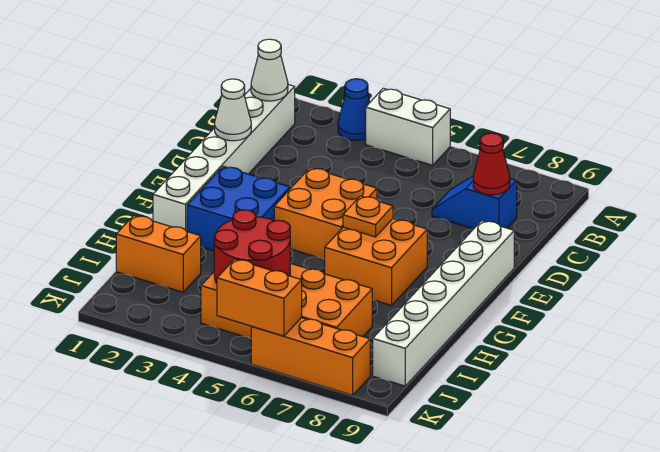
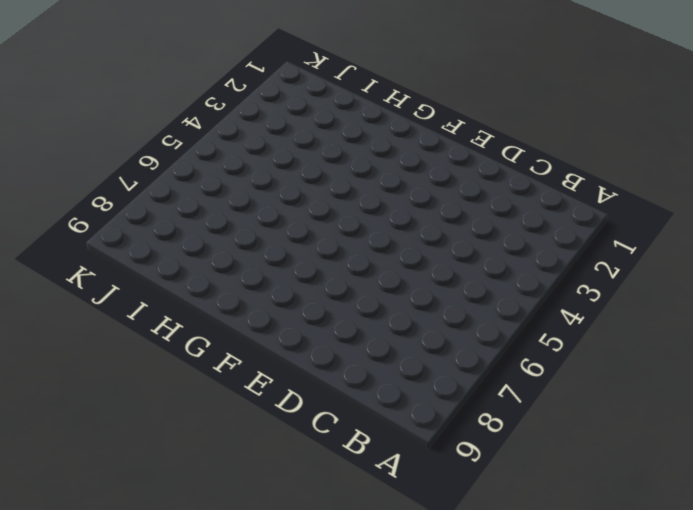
none -> blue 1x1 cone [338,79,370,140]
none -> white 1x2 brick [366,88,450,165]
none -> white 1x6 brick [153,85,295,231]

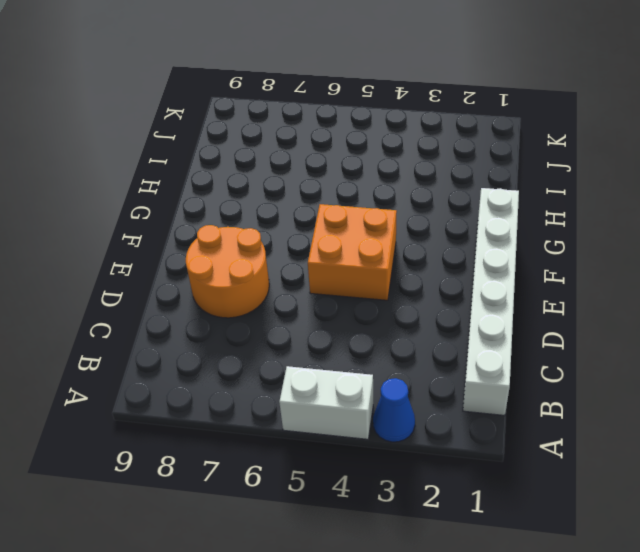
orange 2x2 round brick [186,225,269,318] -> none
none -> blue 1x2 slope [432,176,517,229]
none -> white 1x6 brick [373,221,514,386]
none -> blue 2x2 brick [187,166,290,251]

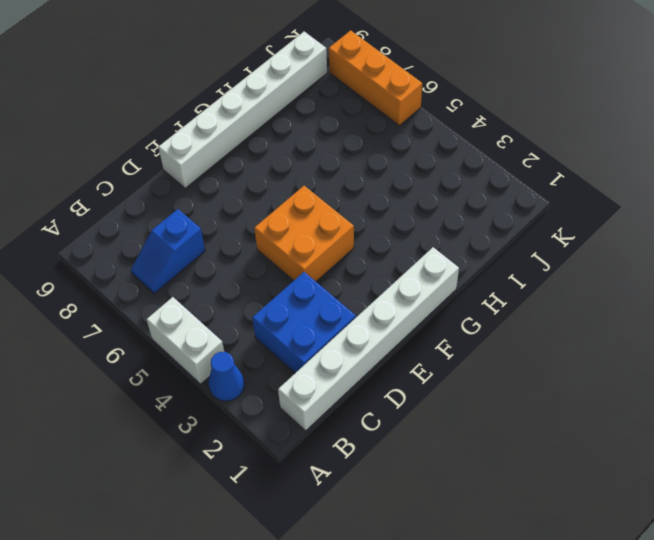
blue 1x2 slope [131,209,205,294] -> blue 1x2 slope turned to [432,176,517,229]
blue 2x2 brick [252,272,356,373] -> blue 2x2 brick moved to [187,166,290,251]
none -> orange 2x2 brick [324,219,427,305]
none -> orange 1x2 brick [116,215,201,292]
none -> orange 2x4 brick [201,263,372,339]

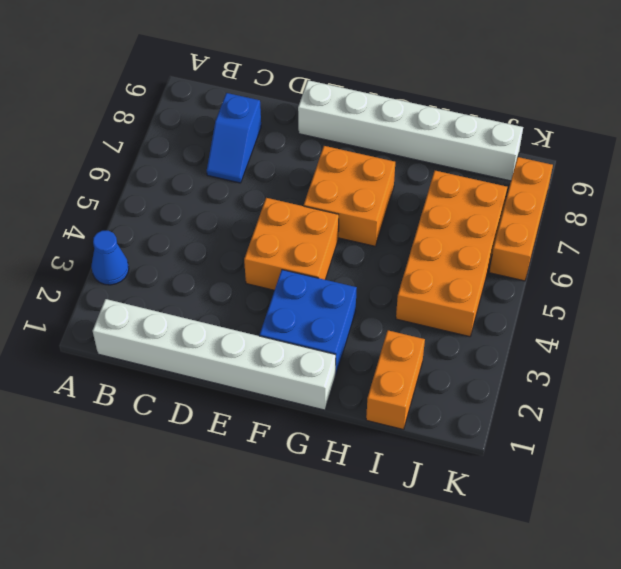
none -> white 1x2 brick [366,88,450,165]
none -> white 1x1 cone [251,39,288,101]
none -> red 1x1 cone [473,133,510,195]

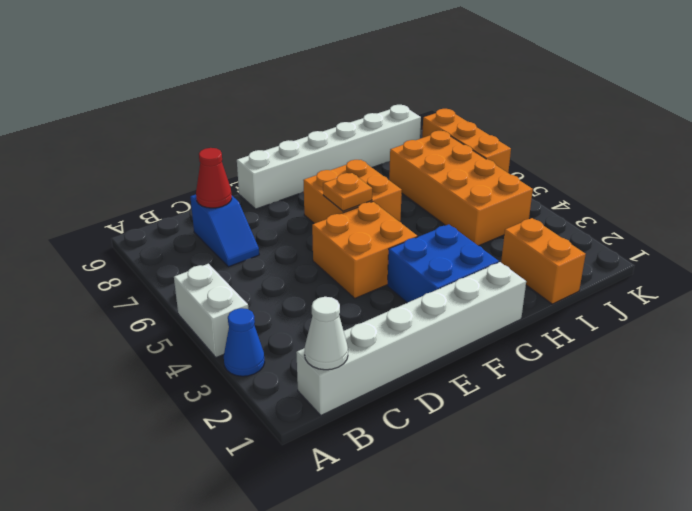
none -> white 1x1 cone [215,79,251,141]
none -> red 2x2 round brick [214,210,290,283]
none -> orange 1x2 brick [217,259,302,336]

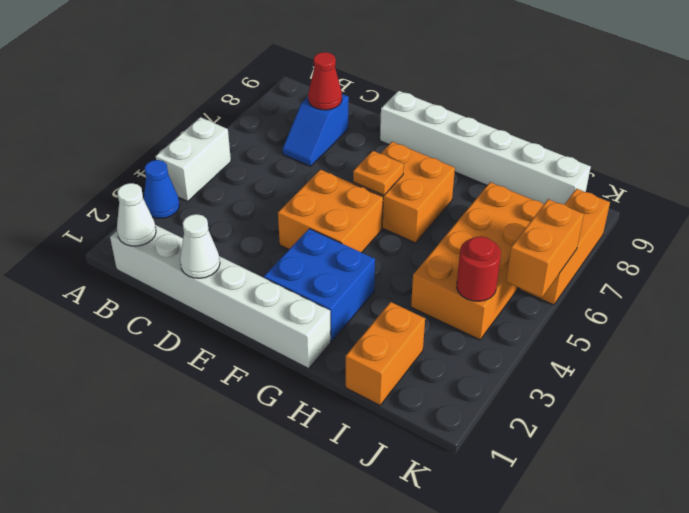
red 1x1 round brick [457,236,501,301] -> red 2x2 round brick [214,210,290,283]

